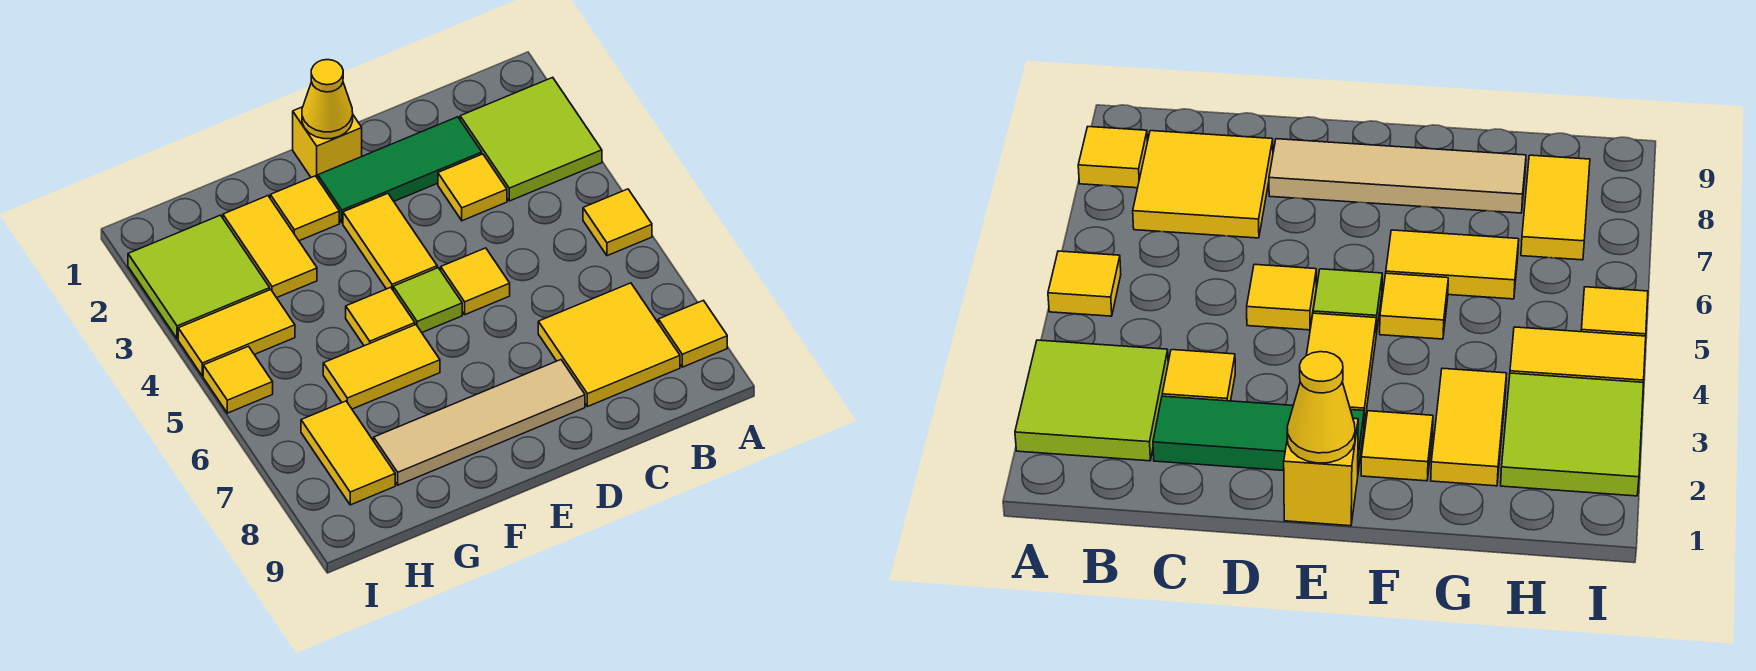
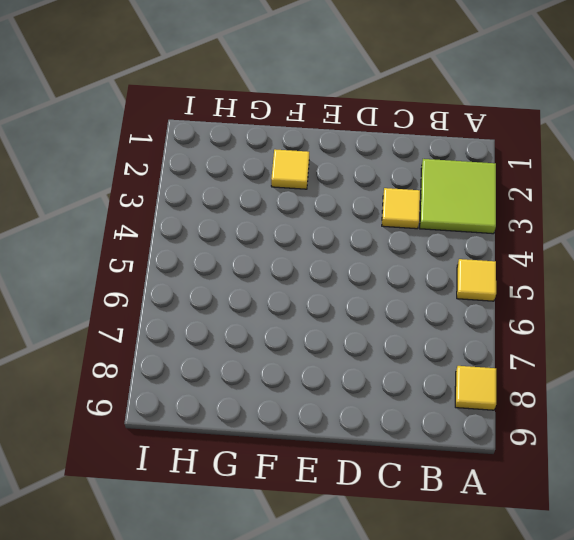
none -> yellow 2x2 tile [538,283,680,407]
none -> green 1x3 tile [318,117,482,223]
none -> yellow 1x1 tile [441,248,510,315]

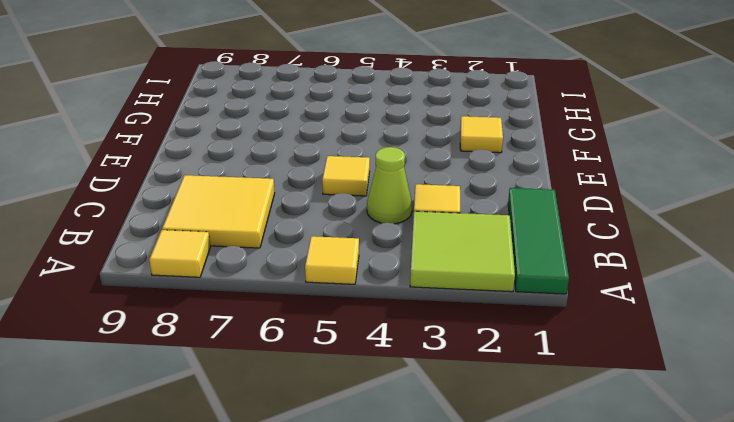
green 1x3 tile [508,188,569,294] -> green 1x3 tile moved to [318,117,482,223]
lime 1x1 cone [367,147,412,224] -> none
none -> tan 1x4 tile [374,360,585,485]
none -> yellow 1x1 brick [293,107,362,179]
none -> yellow 1x2 tile [343,193,437,290]

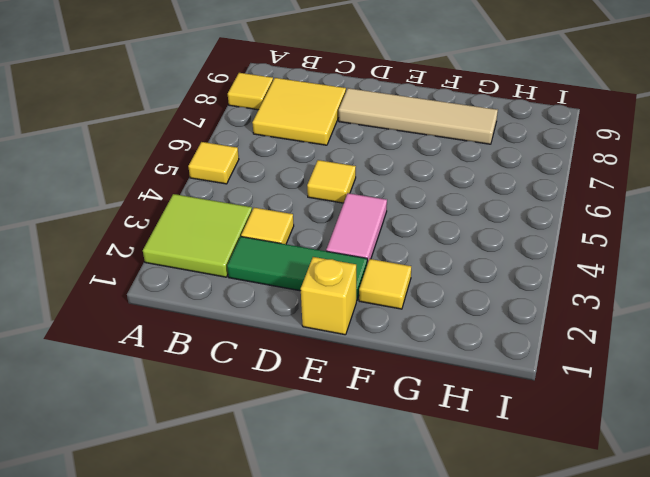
pink 1x2 tile [326,193,387,264] -> yellow 1x2 tile [343,193,437,290]
none -> lime 1x1 tile [393,268,462,332]
none -> yellow 1x1 tile [346,287,415,346]
none -> yellow 1x2 tile [323,325,440,409]

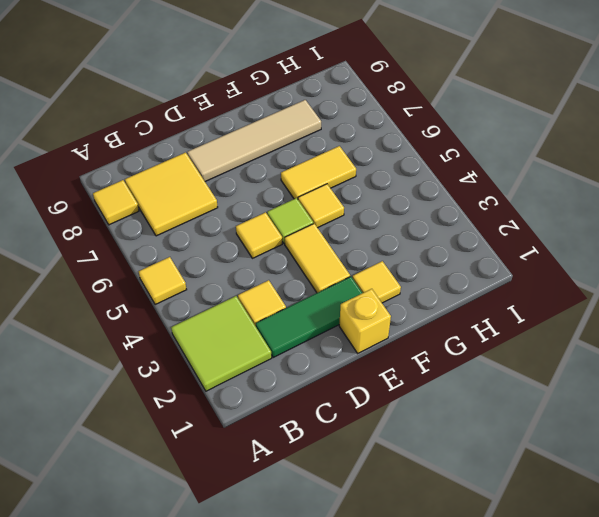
none -> yellow 1x2 tile [223,196,317,298]
none -> lime 2x2 tile [128,215,270,339]
none -> yellow 1x2 tile [178,290,295,376]

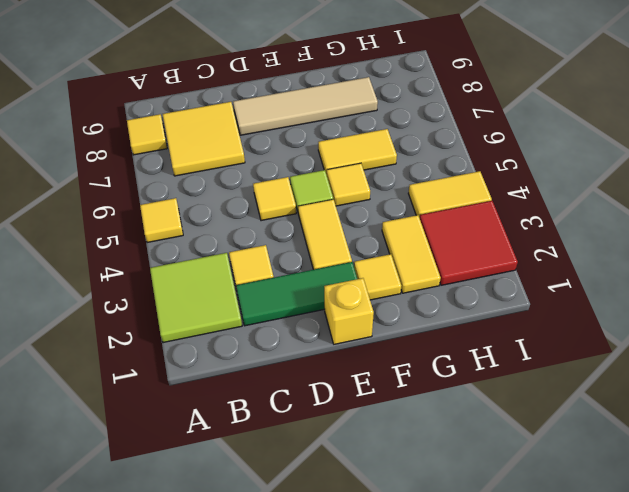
red 2x2 tile [420,201,518,285] -> lime 2x2 tile [128,215,270,339]
none -> yellow 1x2 tile [301,401,395,505]
none -> yellow 1x1 tile [203,346,273,413]
none -> yellow 1x1 cone [302,60,353,139]

